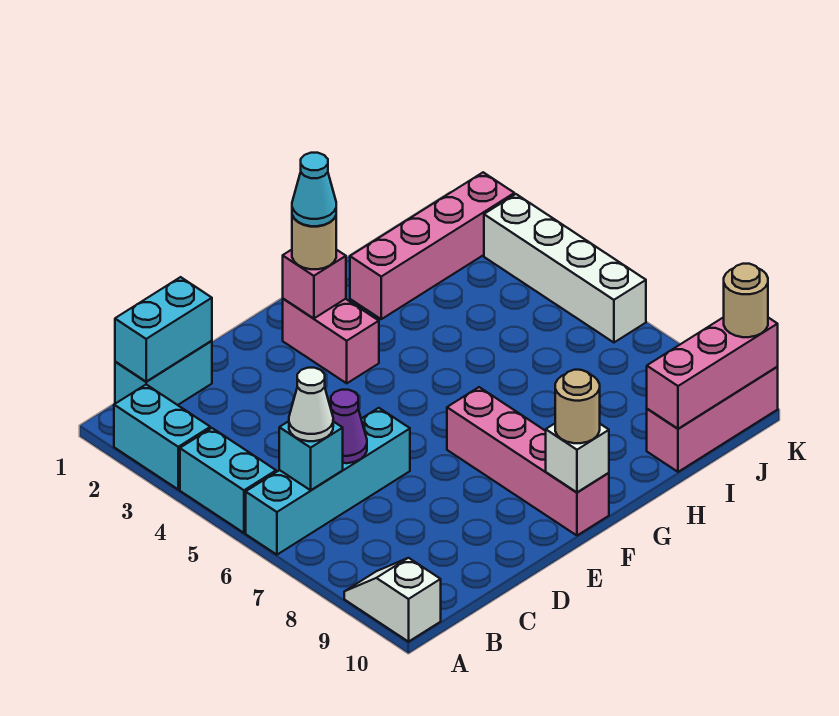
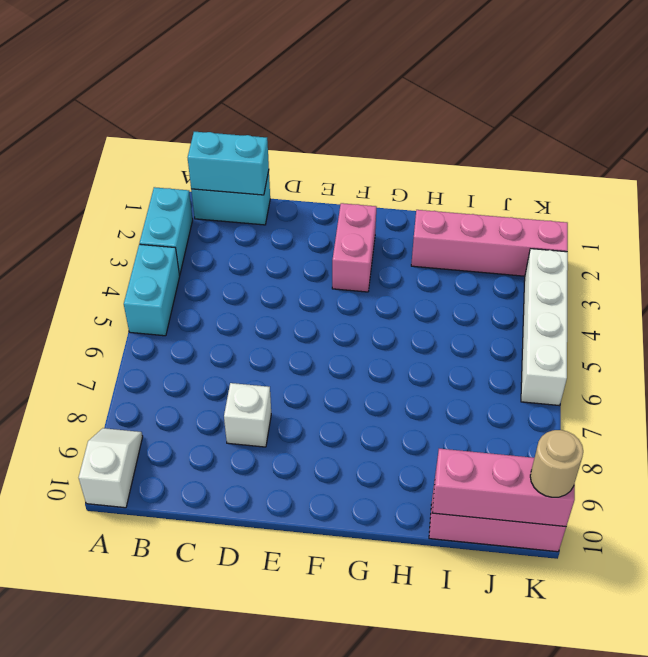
white 1x1 brick [224,383,271,447] -> white 1x1 brick moved to [546,424,609,492]
none -> cyan 1x4 brick [246,408,410,555]
none -> pink 1x4 brick [447,387,609,535]
none -> cyan 1x1 brick [279,421,343,490]

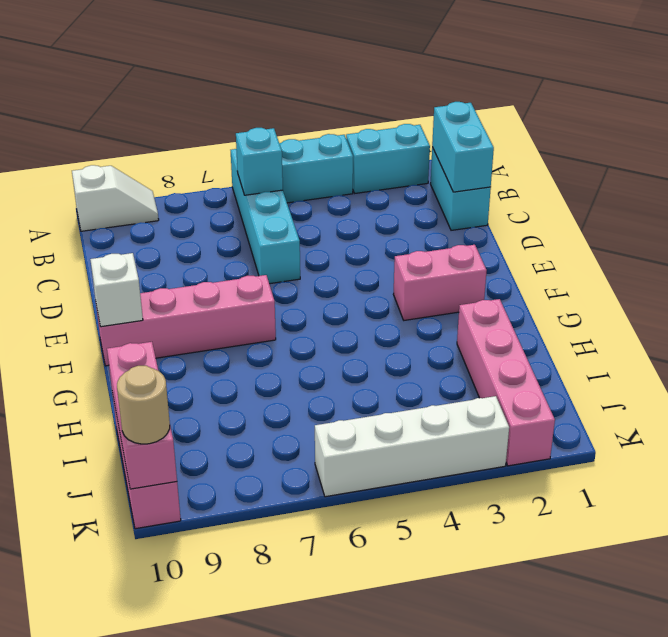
none -> purple 1x1 cone [331,390,367,463]
none -> pink 1x1 brick [283,250,346,318]
none -> white 1x1 cone [289,368,333,441]

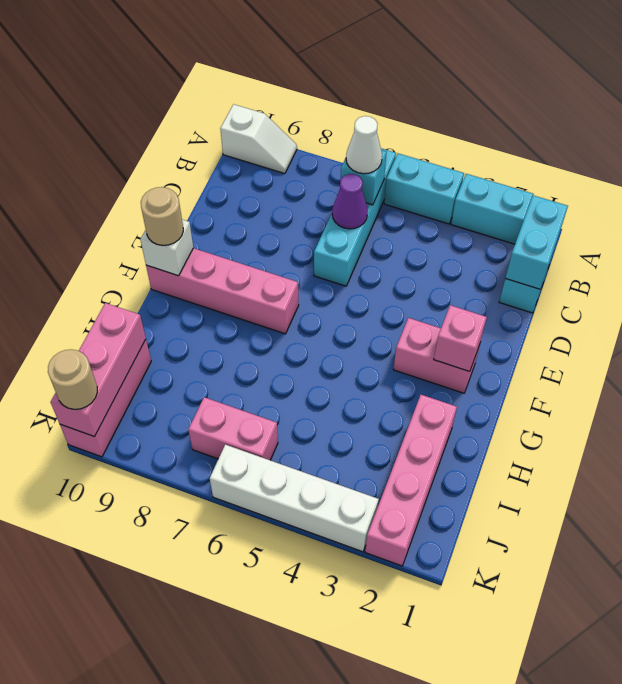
pink 1x2 brick [188,397,278,460] -> none
none -> tan 1x1 round brick [292,215,336,269]
none -> cyan 1x1 cone [292,153,336,226]

